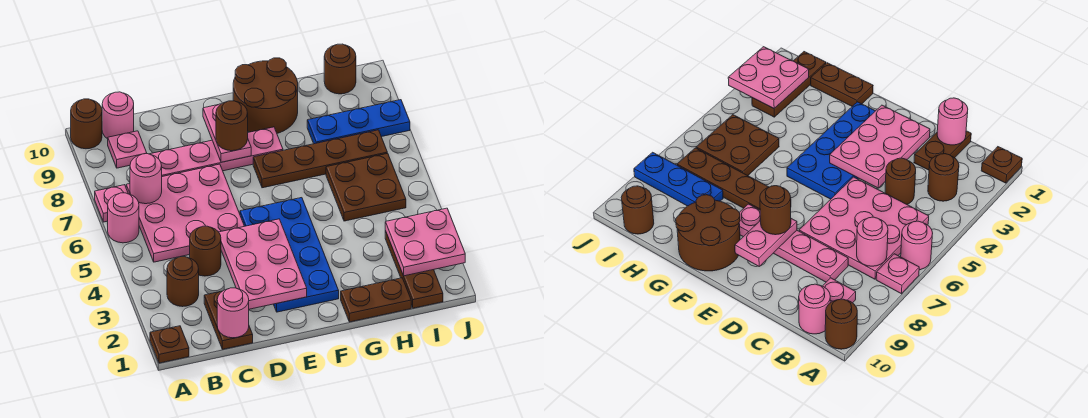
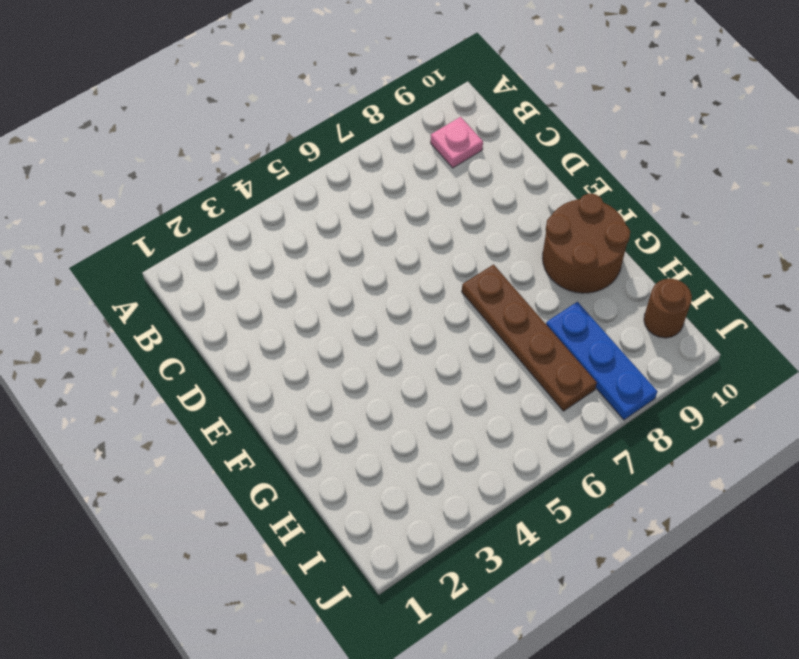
none -> brown 1x1 plate [150,326,189,363]
none -> pink 1x1 round brick [108,193,139,243]
none -> pink 1x1 plate [95,185,128,222]

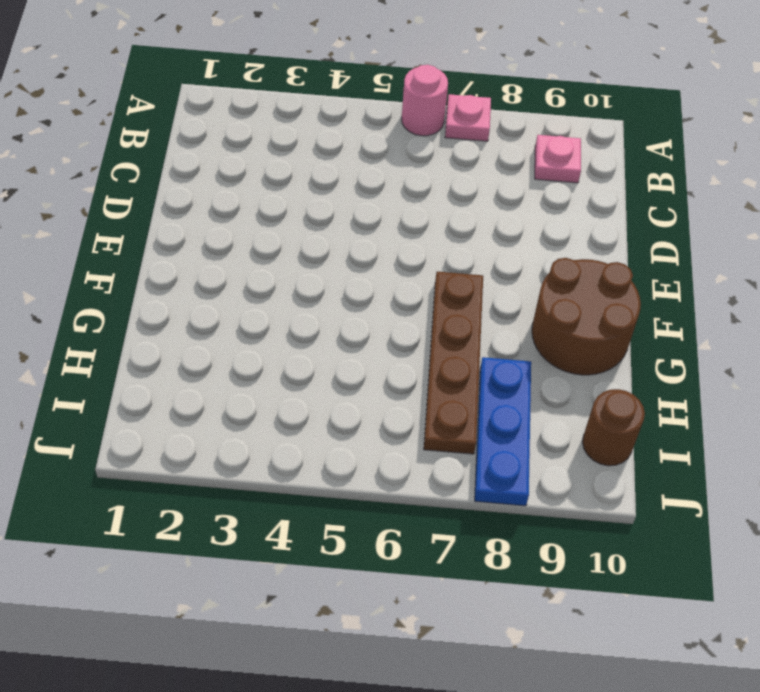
none -> brown 1x1 plate [150,326,189,363]
none -> brown 1x1 round brick [71,99,102,149]
none -> brown 1x1 round brick [167,257,199,307]

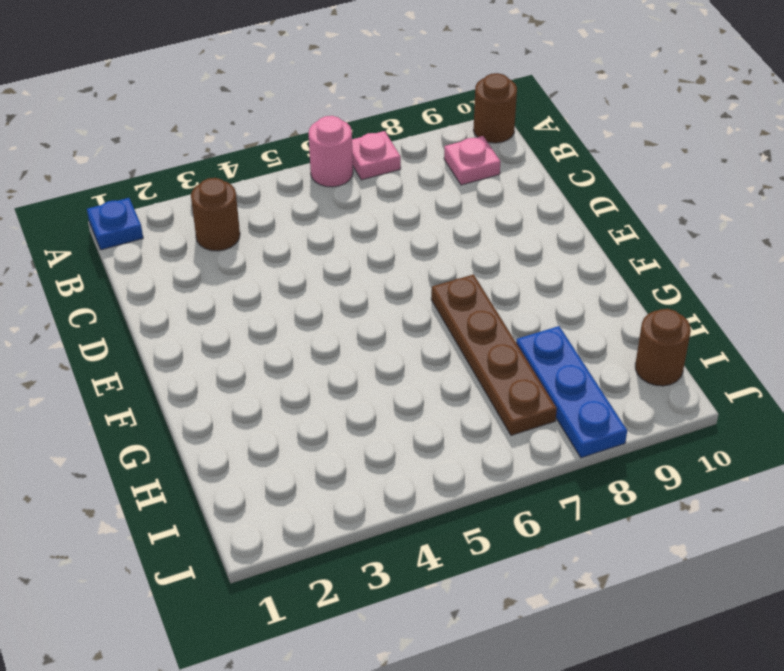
blue 1x1 plate [87,198,143,250] -> brown 1x1 plate [150,326,189,363]
none -> pink 3x3 plate [126,164,244,262]
none -> pink 1x1 round brick [102,92,134,139]
none -> brown 1x2 plate [204,291,253,349]

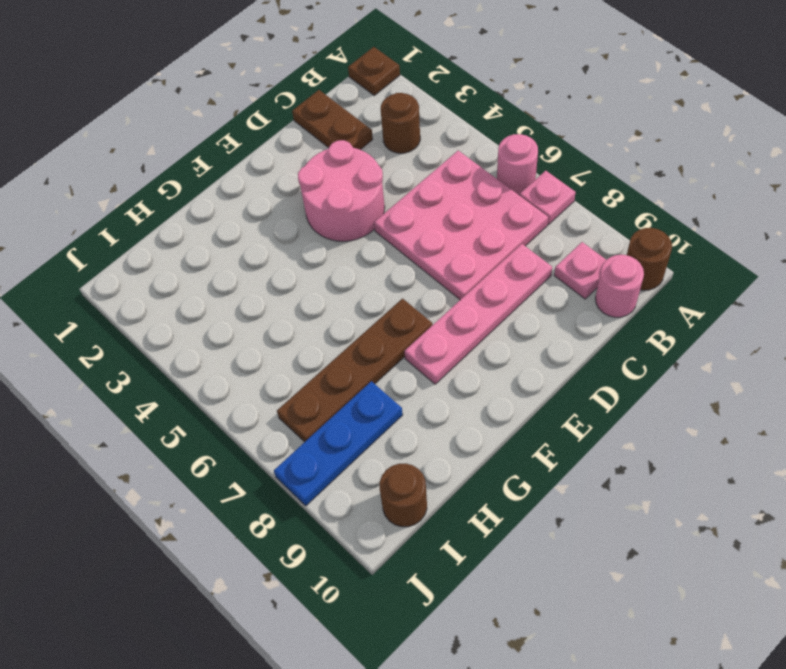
pink 2x2 round brick [298,140,385,241] -> blue 2x4 plate [240,198,339,312]
none -> brown 1x1 round brick [190,226,221,276]
none -> brown 2x2 round brick [233,58,298,133]
none -> brown 1x2 plate [341,278,411,322]

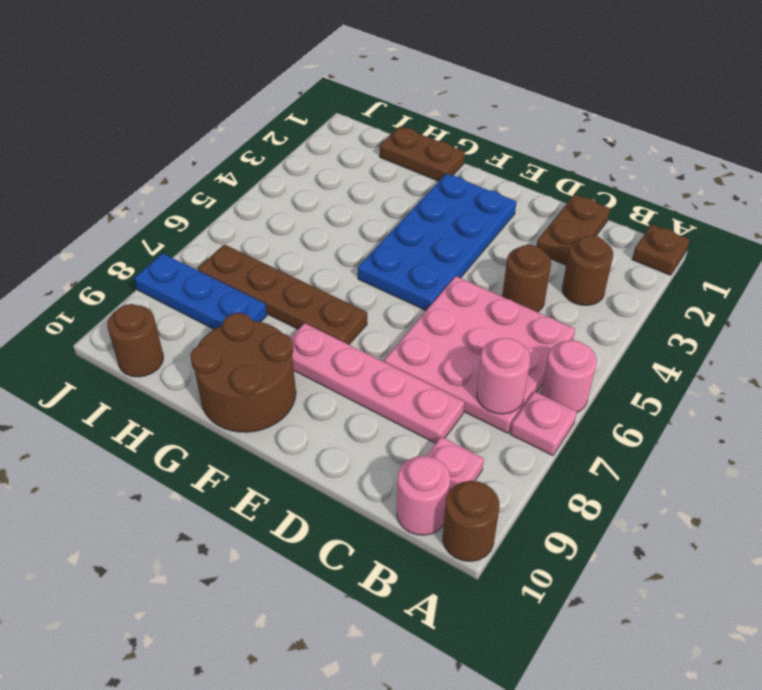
none -> brown 2x2 plate [326,153,406,221]
none -> brown 1x3 plate [385,231,443,308]
none -> pink 1x1 round brick [217,288,249,338]

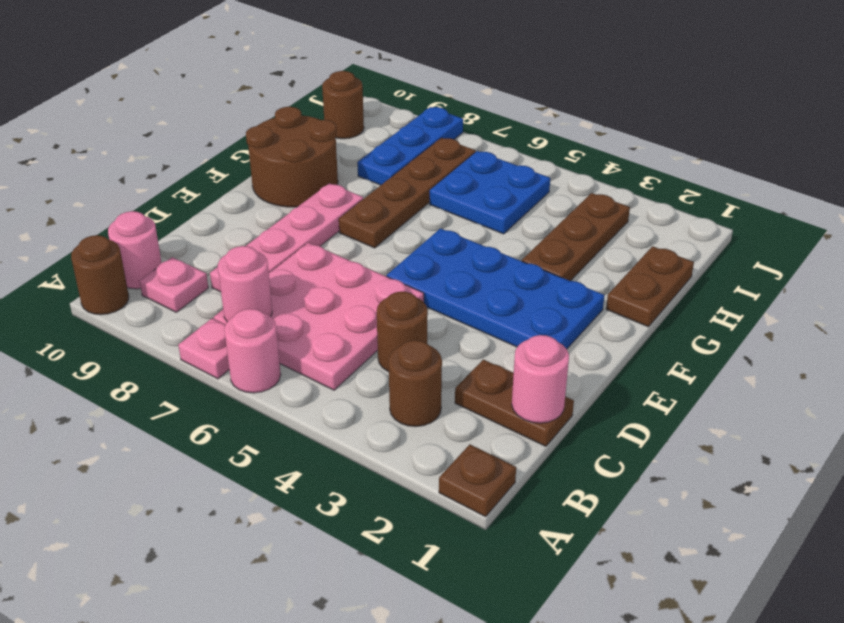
brown 1x3 plate [522,193,630,281] -> brown 1x3 plate turned to [385,231,443,308]
blue 2x2 plate [430,151,550,234] -> brown 2x2 plate [326,153,406,221]
none -> pink 2x3 plate [219,219,307,309]
none -> pink 1x2 plate [203,104,251,162]
none -> pink 2x2 plate [385,208,465,276]

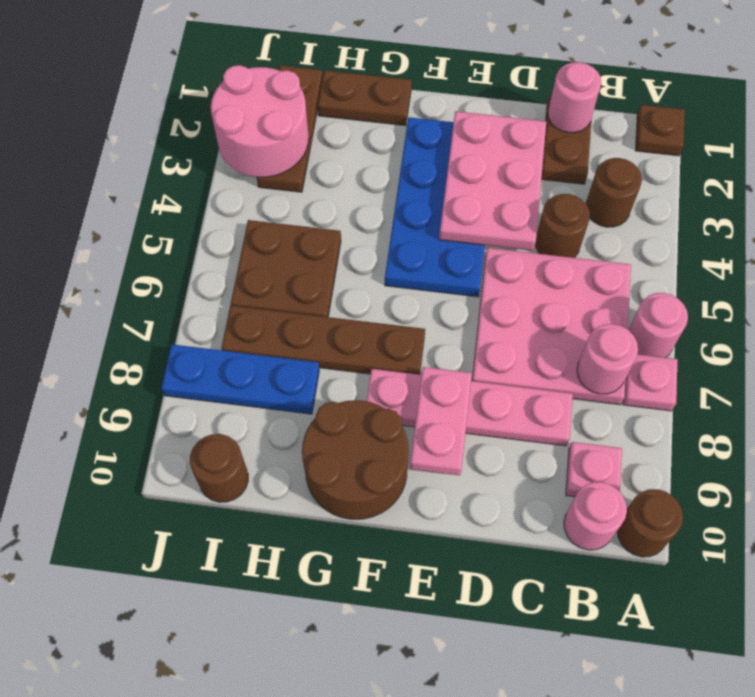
pink 2x2 round brick [211,65,309,177] -> pink 2x2 plate [385,208,465,276]
none -> brown 1x1 round brick [216,101,248,151]

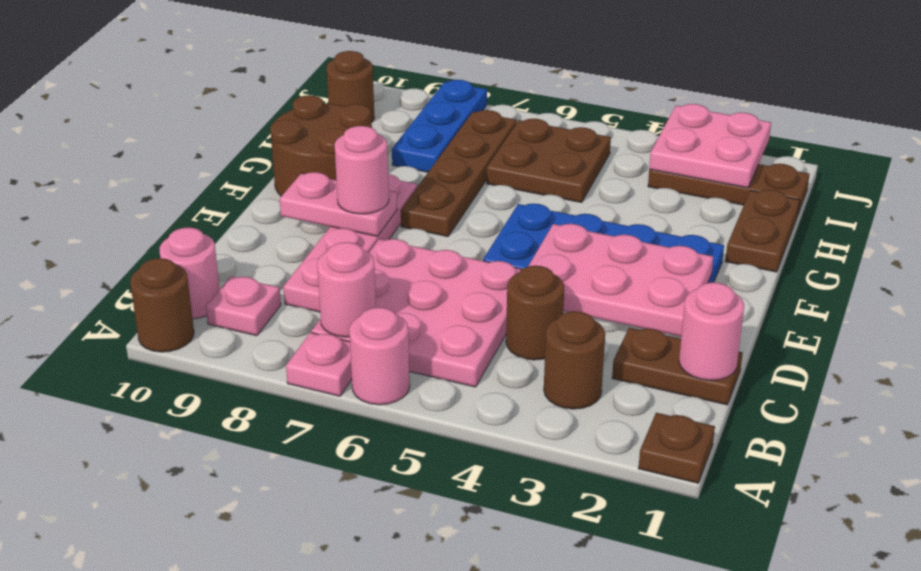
pink 1x1 round brick [335,126,389,214] -> brown 1x1 round brick [216,101,248,151]

